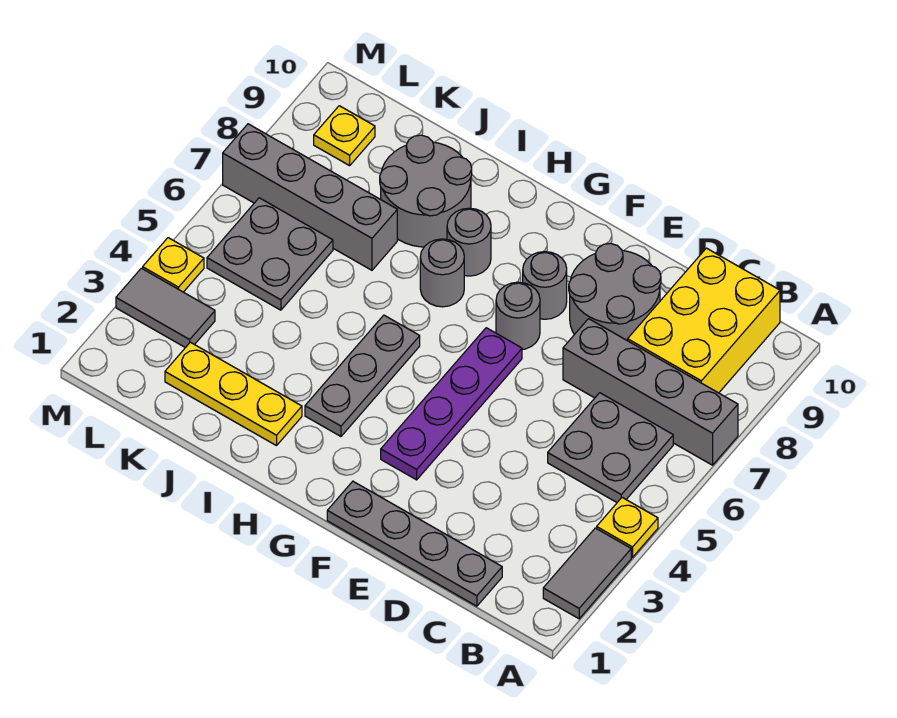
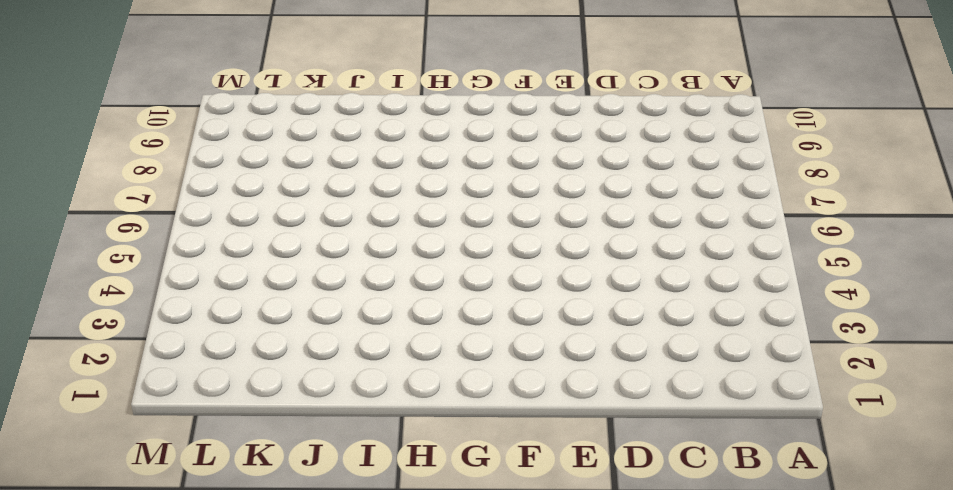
none -> grey 1x2 tile [543,528,631,619]
none -> yellow 1x1 plate [597,498,658,557]
none -> grey 1x4 brick [563,319,738,465]

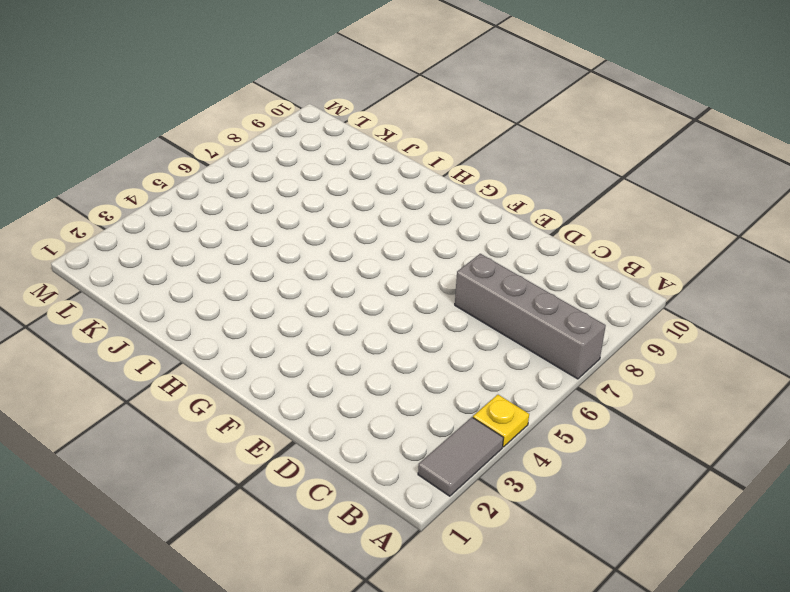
none -> grey 2x2 plate [548,393,673,502]
none -> yellow 2x3 brick [628,248,780,393]
none -> grey 1x4 plate [327,481,502,606]

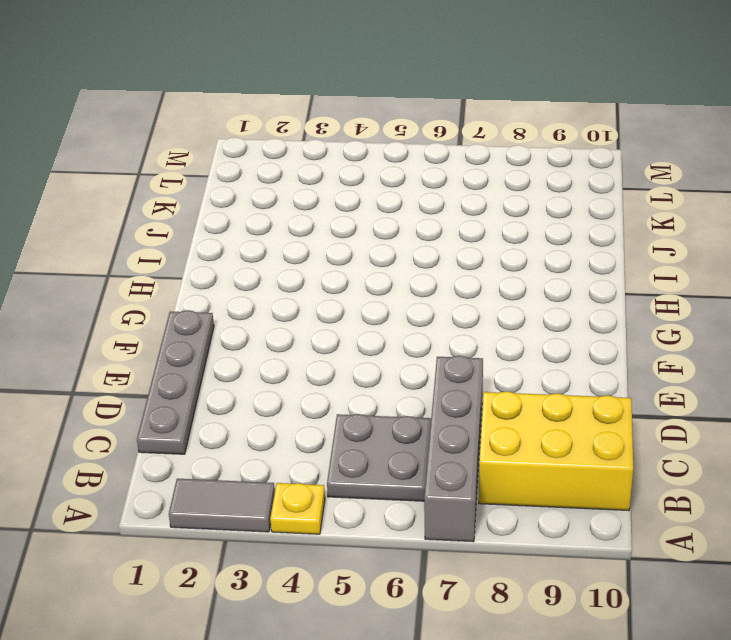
none -> grey 2x2 round brick [569,243,661,341]
none -> purple 1x4 plate [381,328,522,480]
none -> grey 1x1 round brick [496,282,540,350]

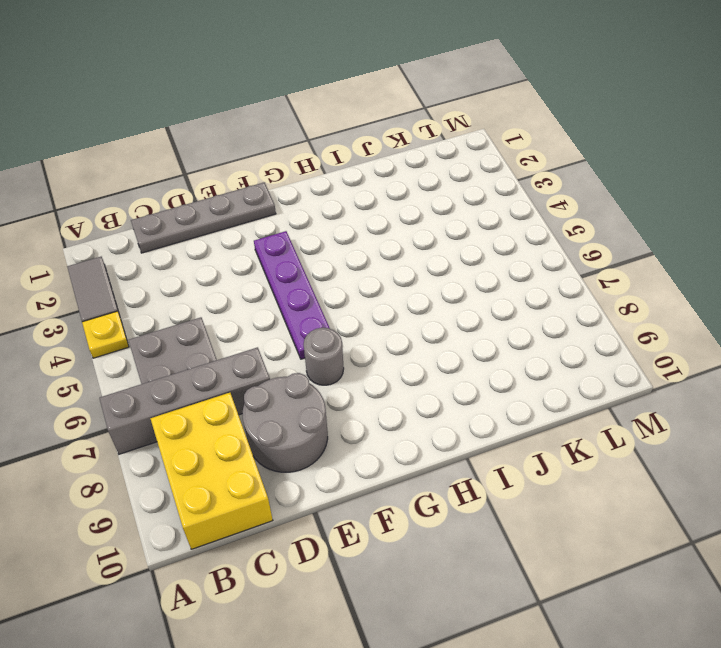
none -> grey 1x1 round brick [523,252,567,319]
none -> grey 1x3 plate [305,315,420,436]
none -> grey 1x1 round brick [420,239,464,307]

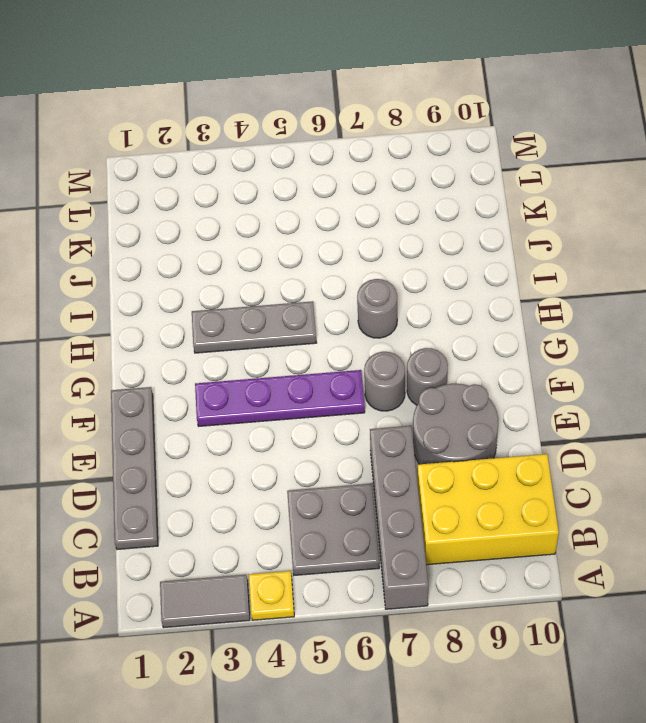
none -> grey 1x1 round brick [447,208,491,276]
none -> yellow 1x3 plate [165,342,302,446]
none -> grey 2x2 round brick [380,135,472,247]

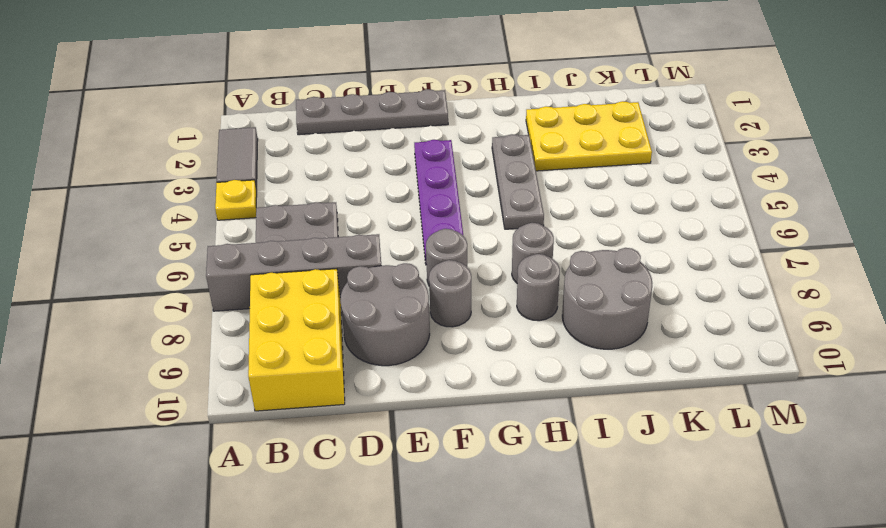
yellow 2x3 plate [526,101,652,171] -> yellow 1x3 plate [165,342,302,446]
none -> grey 1x4 brick [223,124,397,270]
none -> grey 2x2 plate [207,198,333,310]
none -> grey 1x2 tile [116,268,215,348]

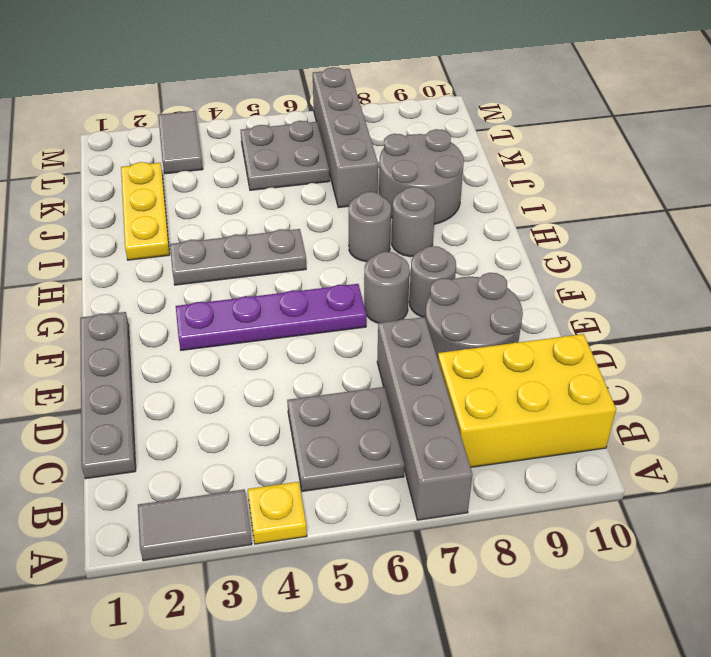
none -> yellow 1x1 plate [314,106,375,166]
none -> yellow 1x1 plate [143,238,204,292]

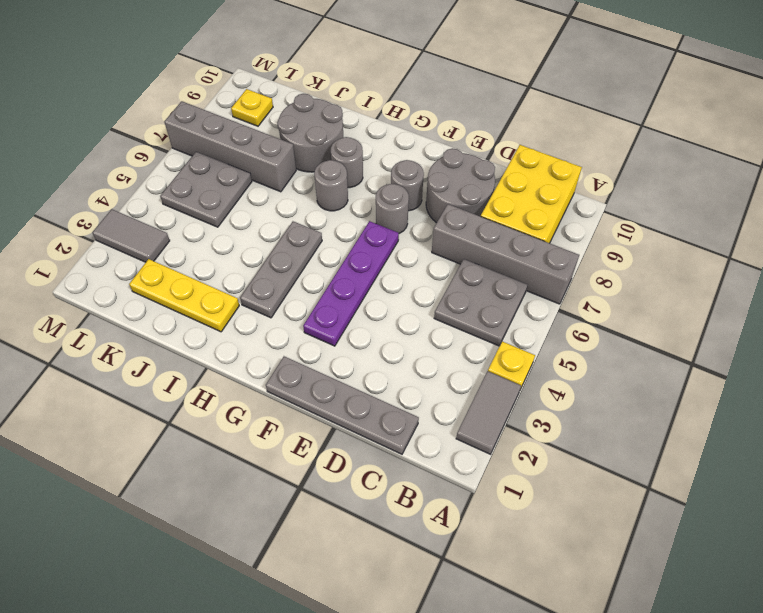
none -> yellow 1x1 plate [143,238,204,292]

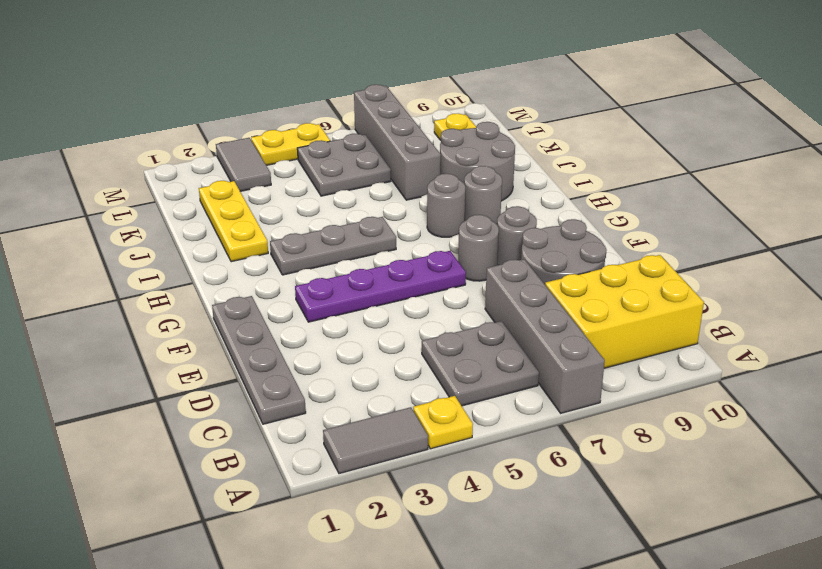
yellow 1x2 plate [251,123,330,165] -> yellow 1x1 plate [143,238,204,292]

